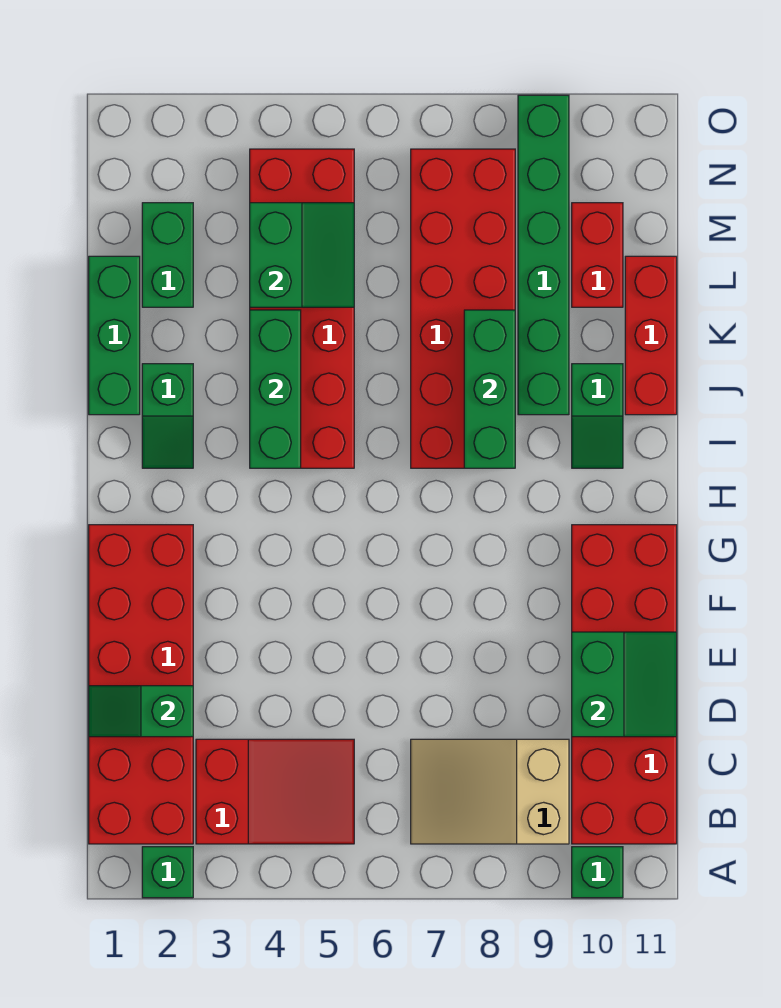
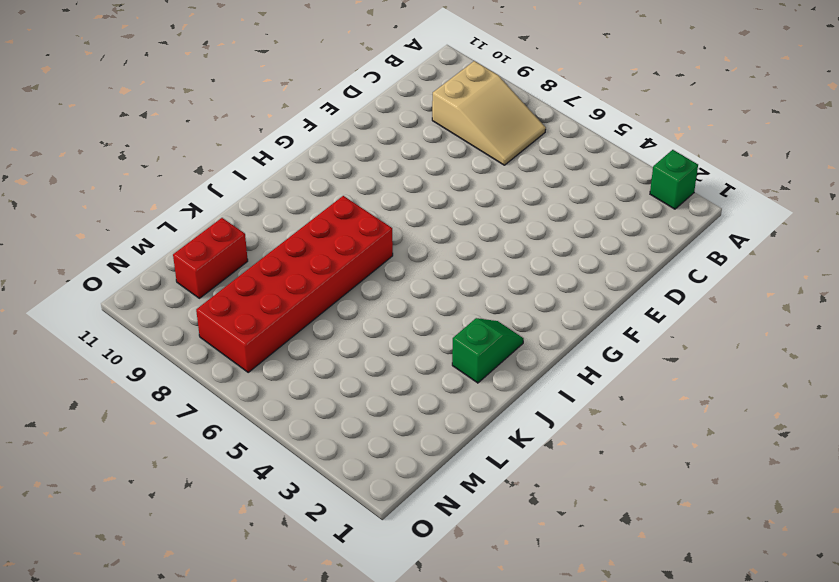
none -> green 1x1 brick [572,847,623,898]
none -> red 2x6 brick [89,525,193,844]
none -> red 2x3 slope [196,739,354,844]

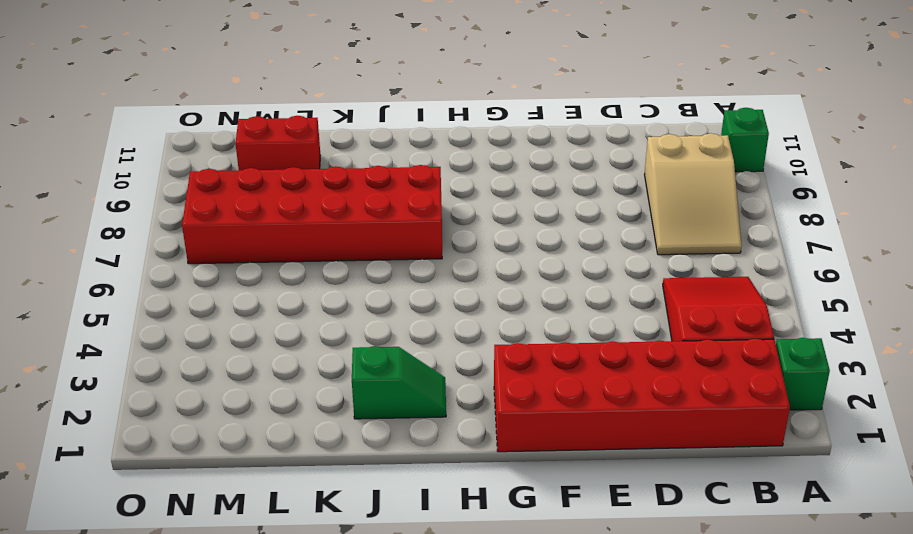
none -> red 2x6 brick [572,525,677,844]
none -> red 2x6 brick [250,149,354,468]
none -> green 1x2 slope [572,364,623,468]

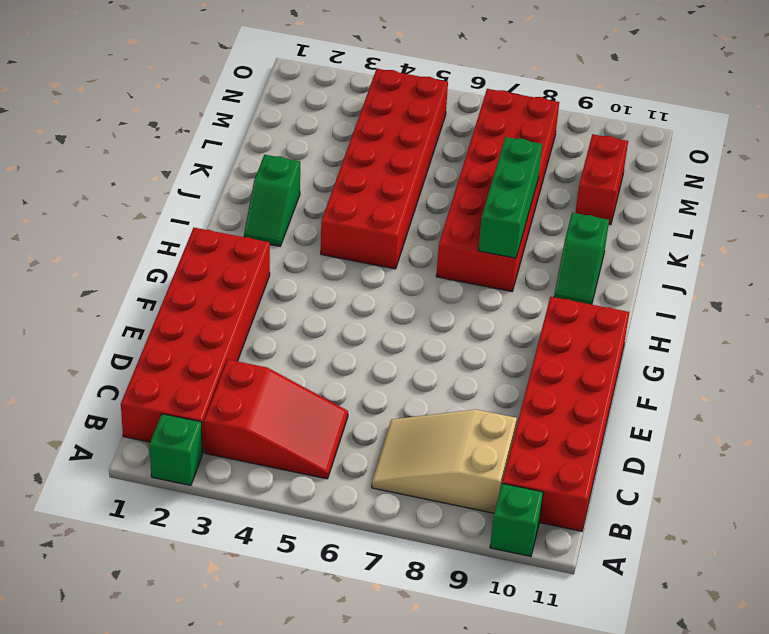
none -> green 1x3 brick [89,256,140,415]
none -> green 1x6 brick [518,95,569,415]
none -> red 1x3 brick [625,256,677,415]

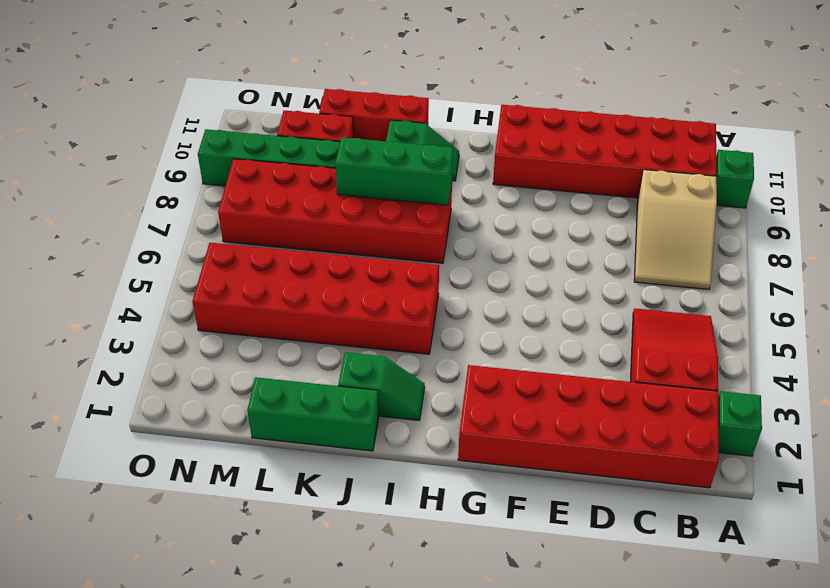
none -> green 1x2 brick [142,203,193,307]
none -> green 1x2 slope [89,686,193,737]
none -> green 2x2 slope [572,632,677,737]

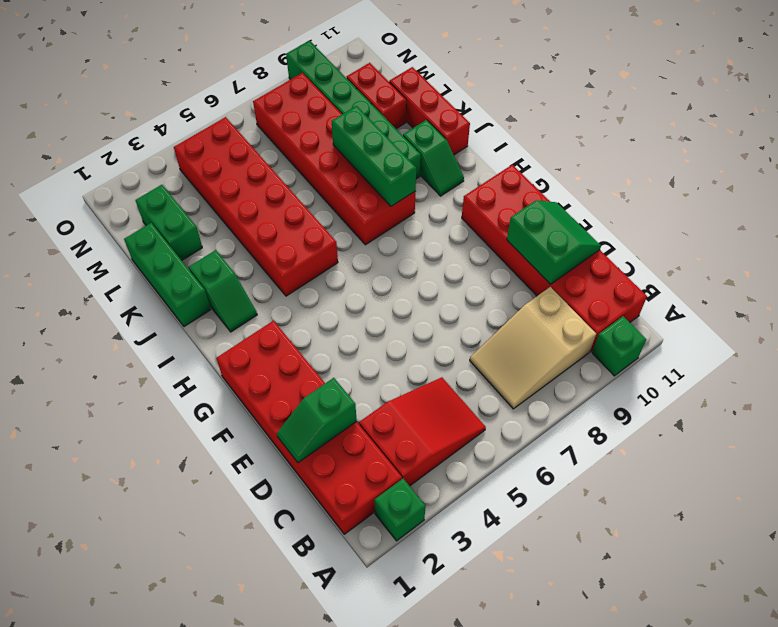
none -> green 1x3 brick [250,310,301,468]
none -> green 2x2 slope [250,203,354,307]

